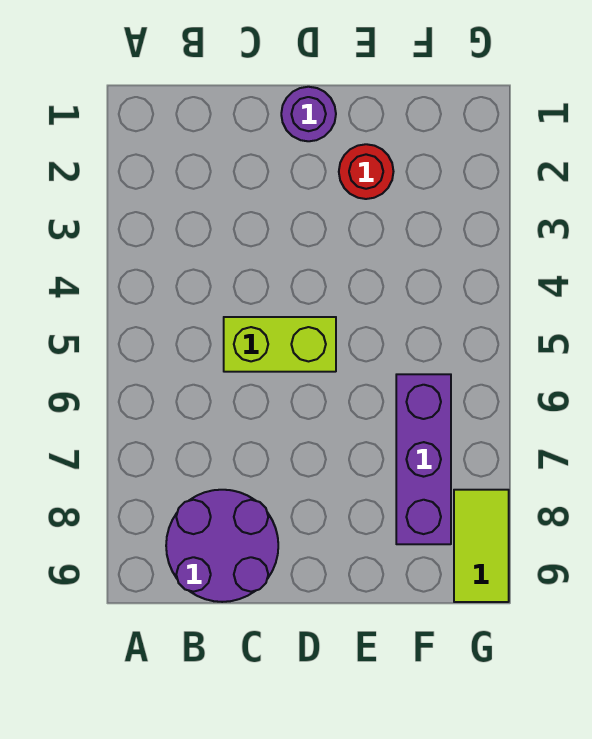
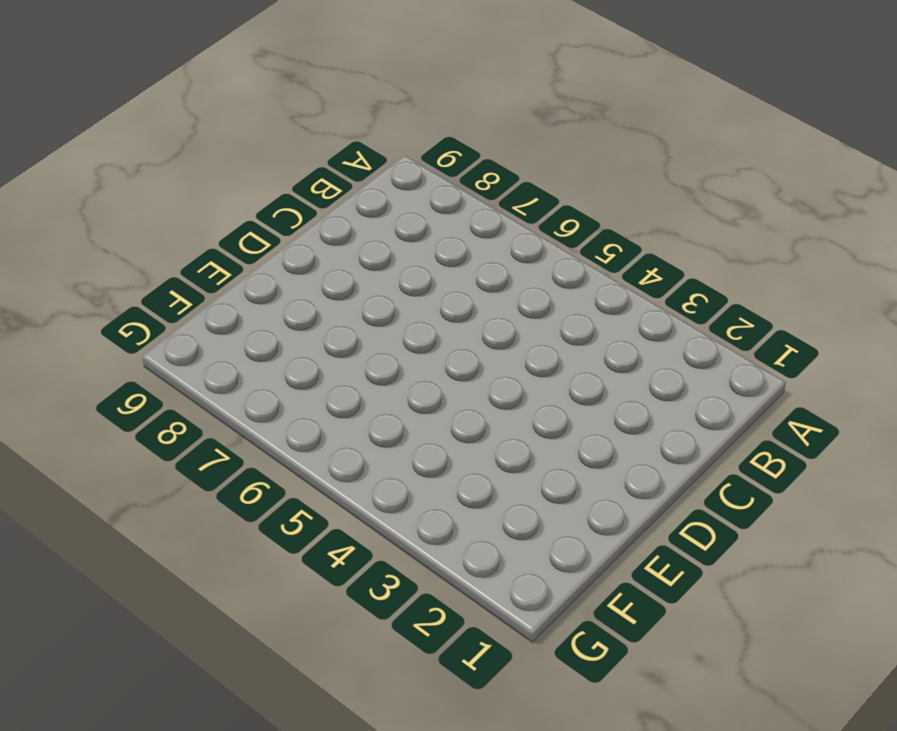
none -> purple 2x2 round brick [166,490,278,602]
none -> lime 1x2 brick [224,317,336,372]

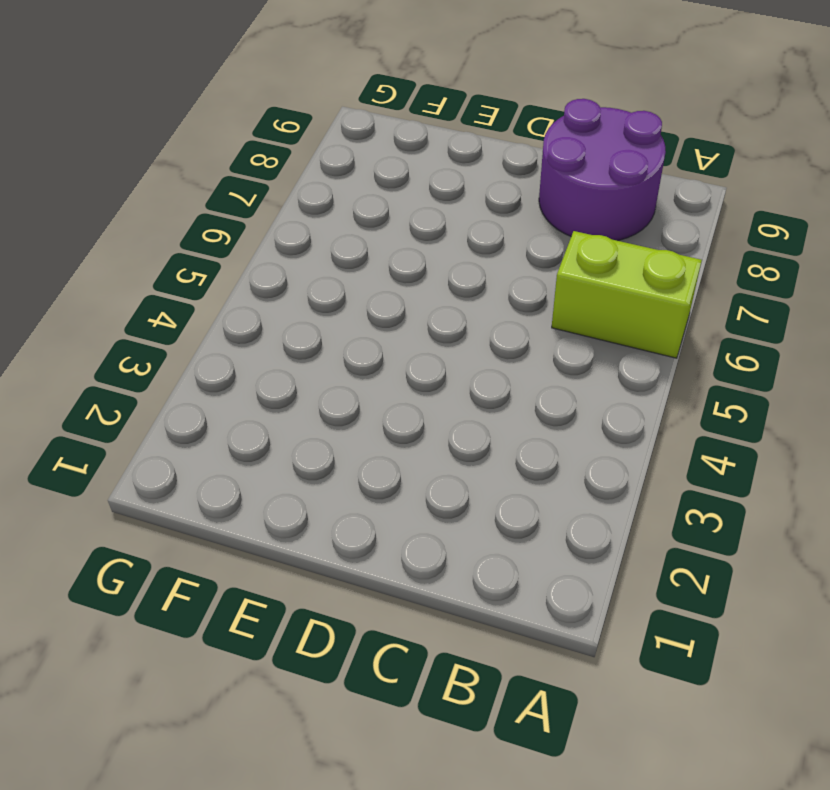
lime 1x2 brick [552,231,702,358] -> lime 1x2 brick moved to [224,317,336,372]
none -> purple 1x1 round brick [281,87,336,141]
none -> red 1x1 round brick [339,144,394,199]

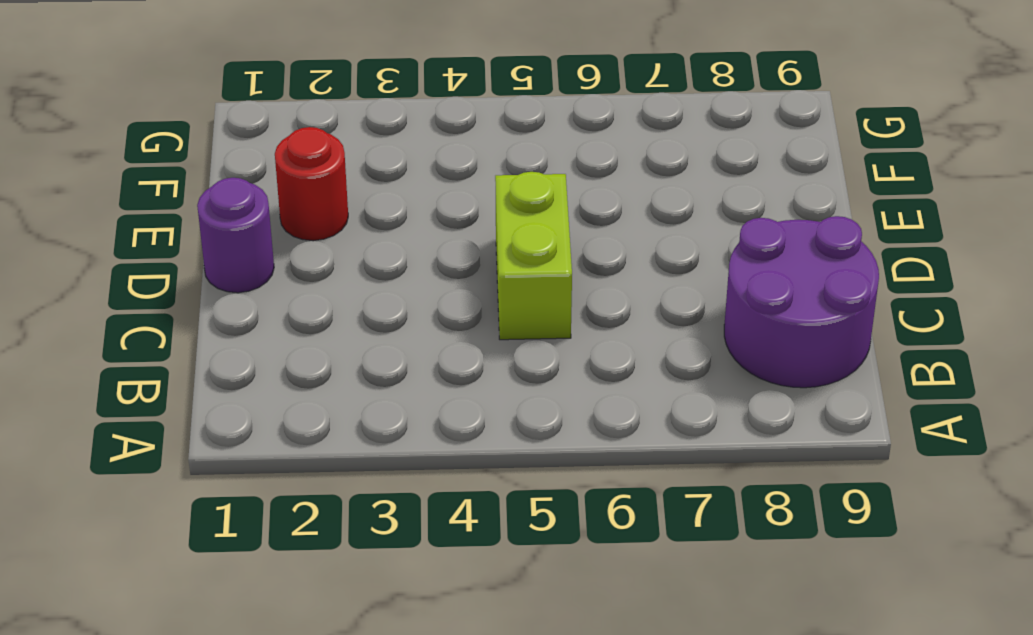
none -> purple 1x3 brick [396,374,451,544]
none -> lime 1x2 tile [454,490,509,602]

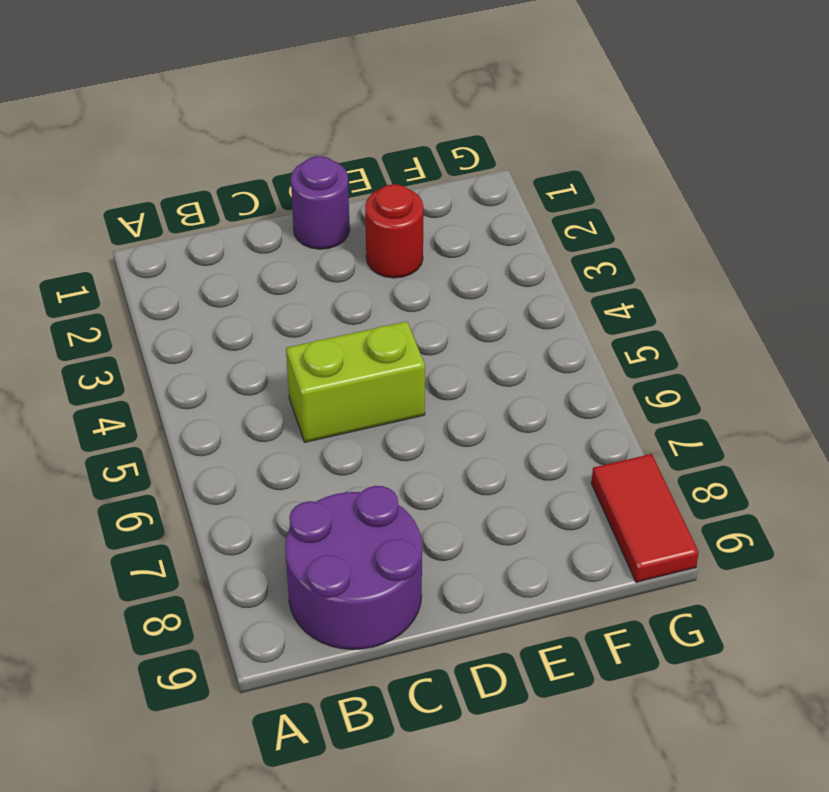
red 1x2 tile [591,454,699,582] -> lime 1x2 tile [454,490,509,602]
none -> purple 1x3 brick [396,374,451,544]

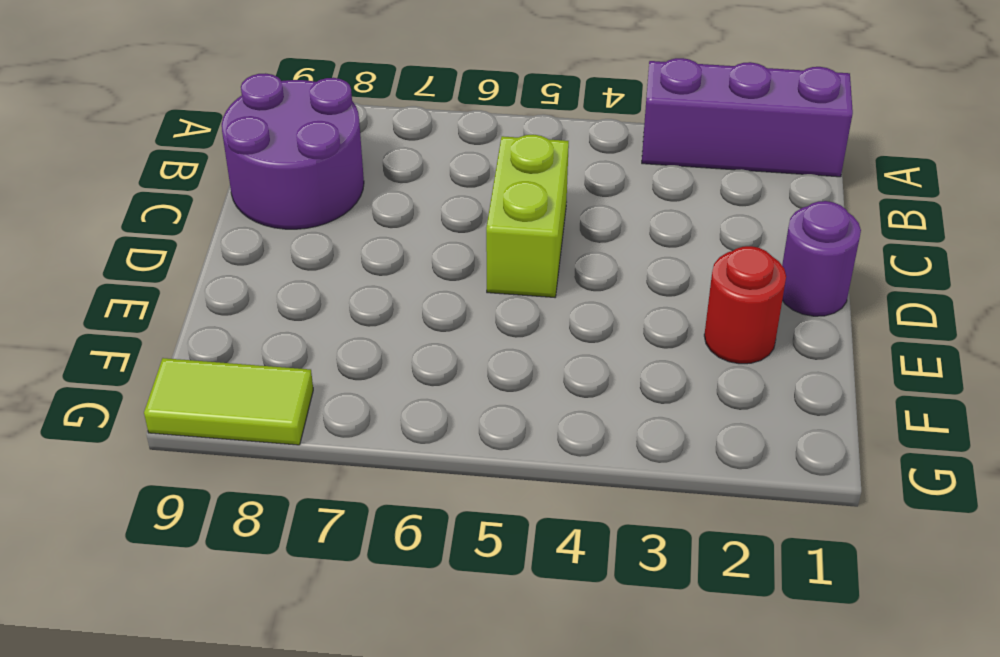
purple 1x3 brick [642,58,853,177] -> purple 1x3 brick moved to [396,374,451,544]

